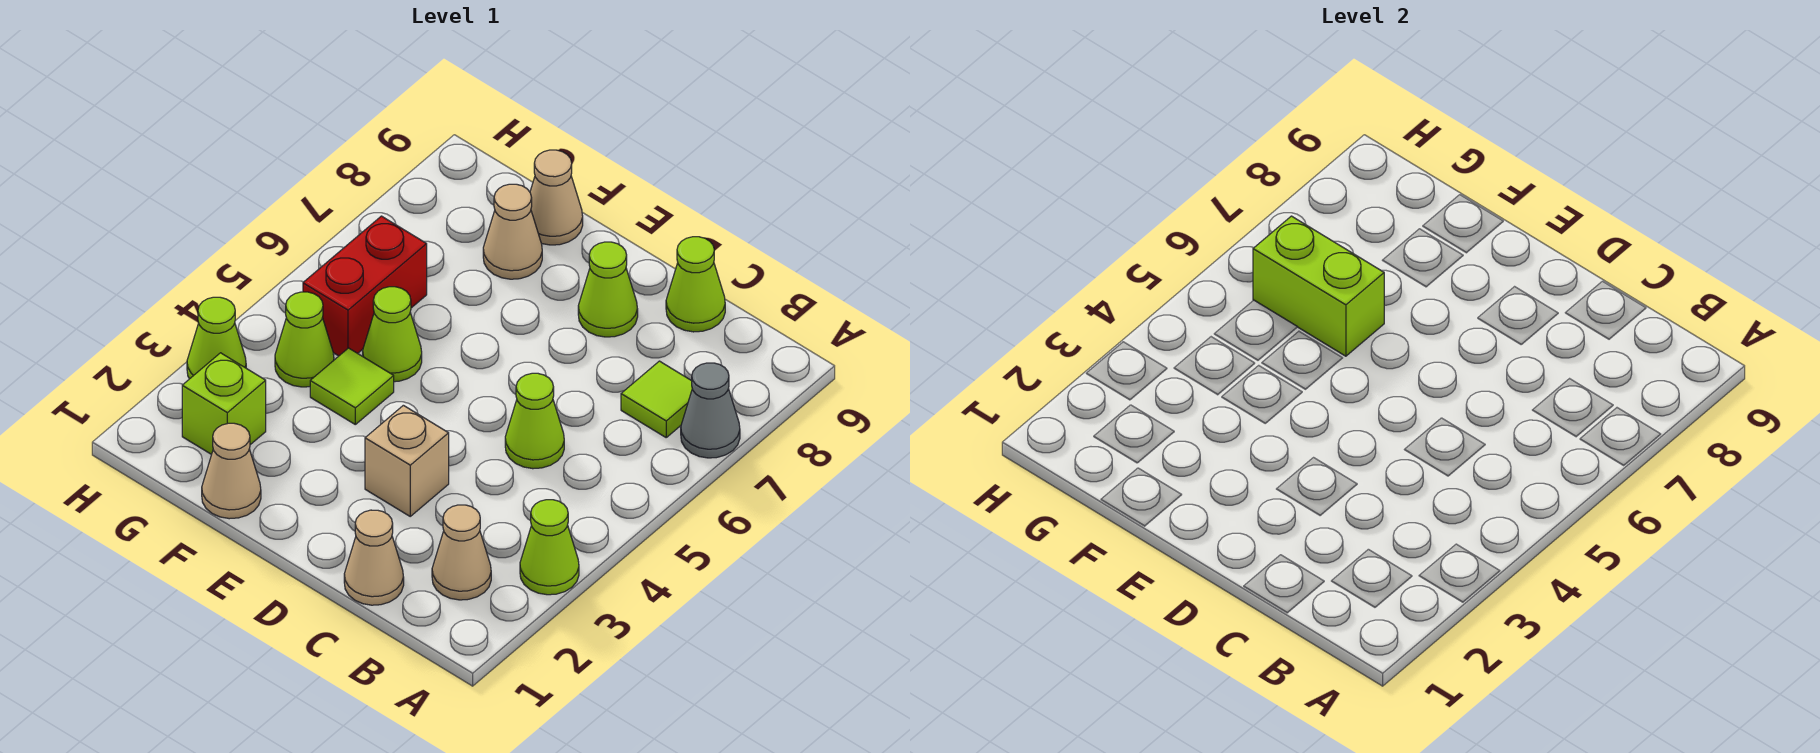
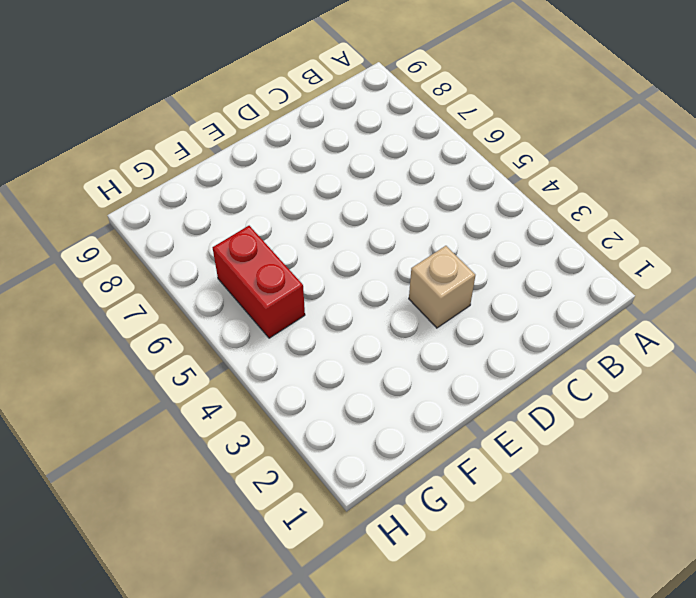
none -> lime 1x1 cone [520,500,579,595]
none -> grey 1x1 cone [681,363,740,458]
none -> tan 1x1 cone [432,505,491,600]

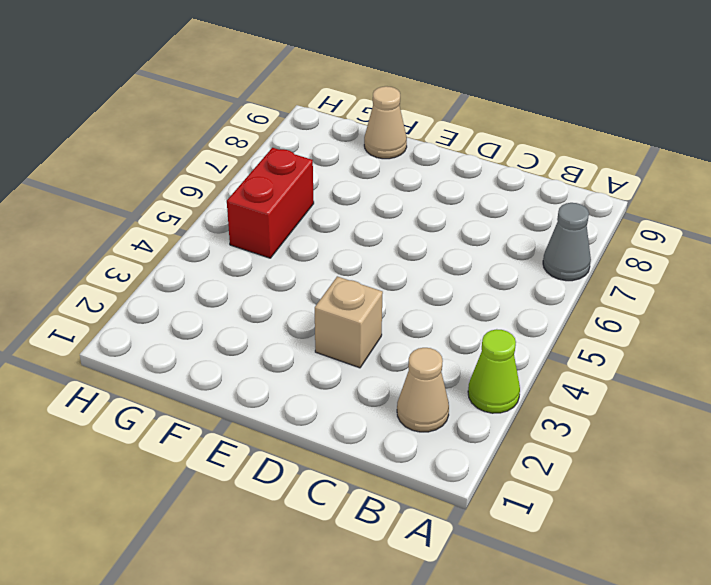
none -> lime 1x1 tile [621,361,692,437]
none -> tan 1x1 cone [344,510,404,605]
none -> lime 1x1 cone [505,373,564,469]

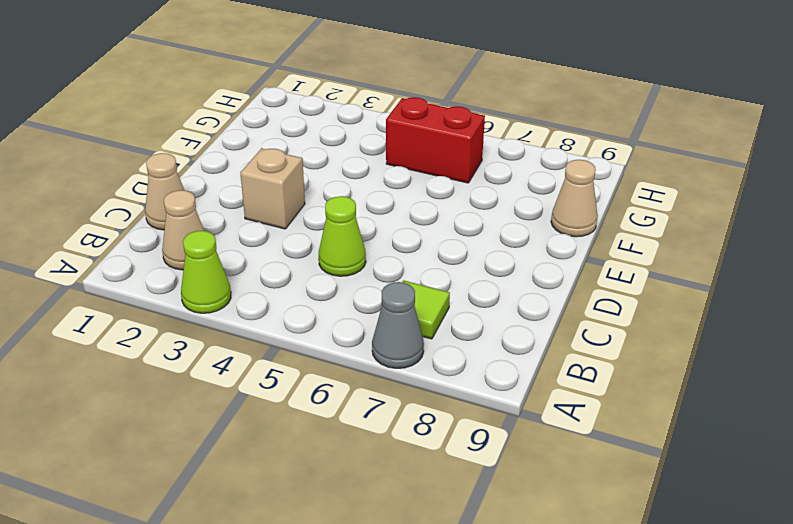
none -> lime 1x1 cone [666,237,725,332]
none -> lime 1x1 cone [578,242,638,337]
none -> tan 1x1 cone [202,423,261,519]

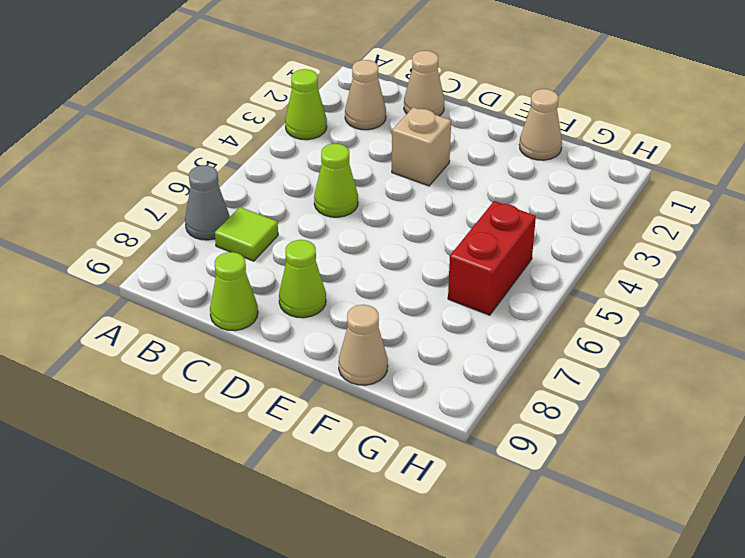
none -> lime 1x1 tile [310,348,394,424]
none -> lime 1x1 cone [363,287,422,382]
none -> tan 1x1 cone [483,184,542,279]

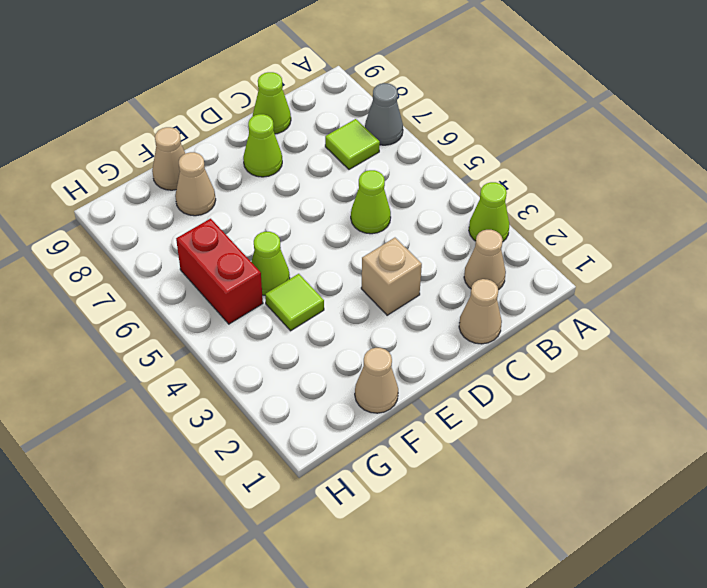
none -> lime 1x1 brick [182,353,266,455]
none -> lime 1x1 cone [275,292,334,387]
none -> lime 1x1 cone [187,297,246,379]

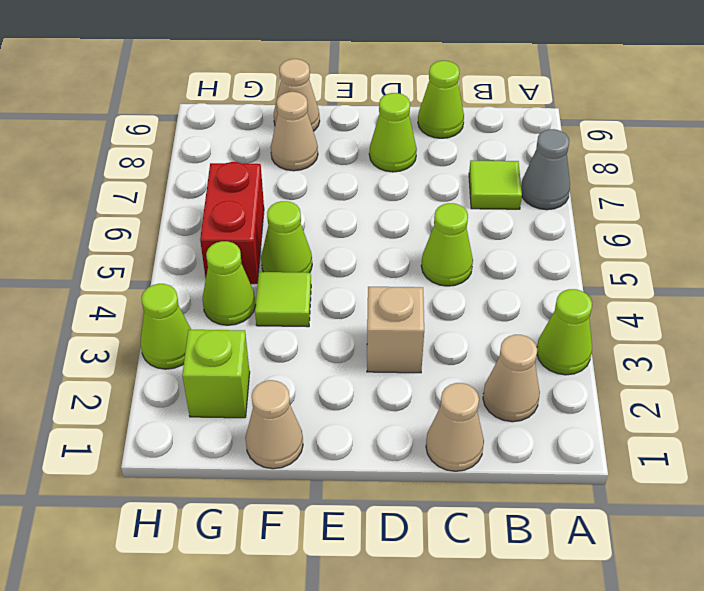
none -> lime 1x2 brick [1253,216,1384,356]

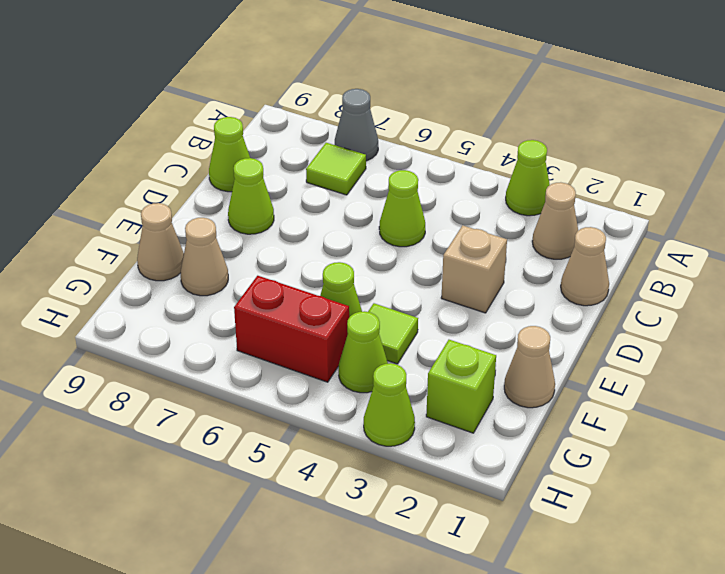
none -> lime 1x2 brick [1253,216,1384,356]

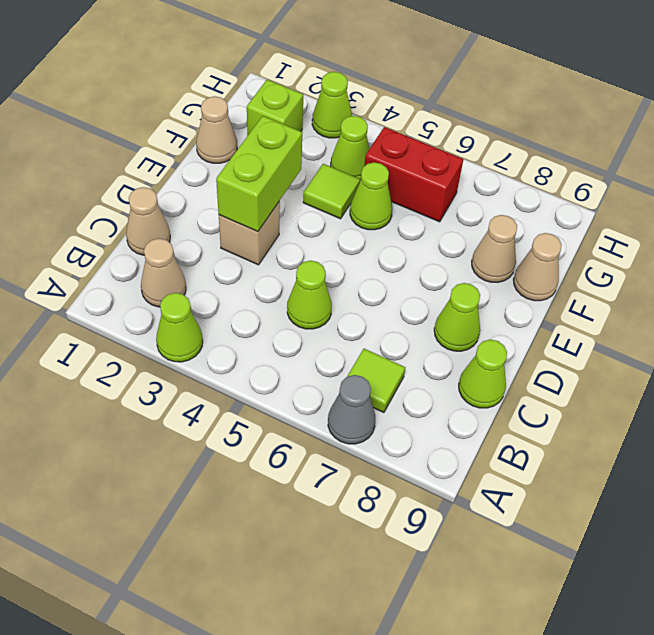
lime 1x2 brick [216,116,302,232] -> lime 1x2 brick moved to [1253,216,1384,356]

